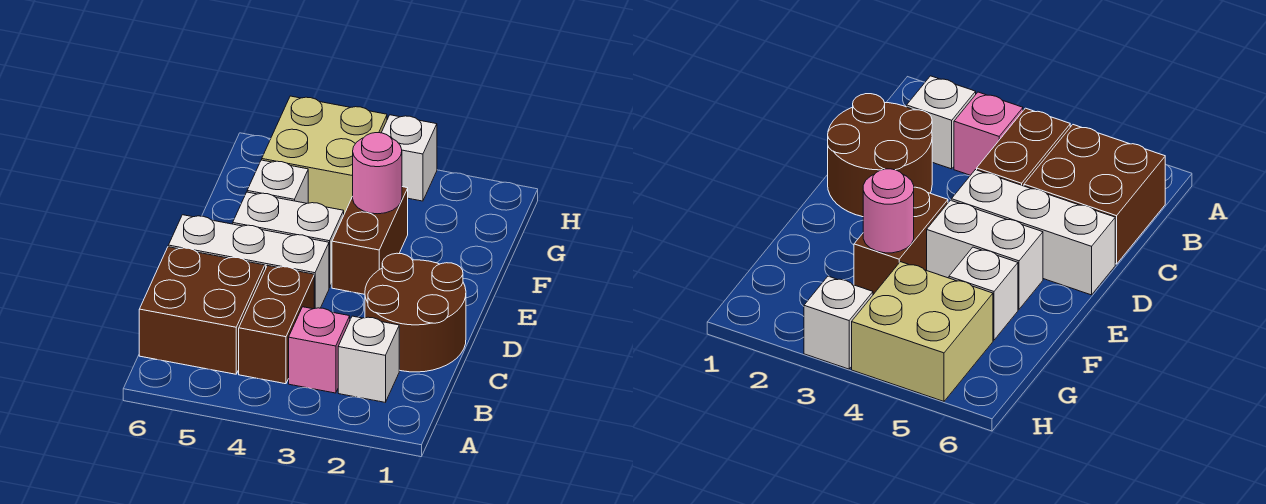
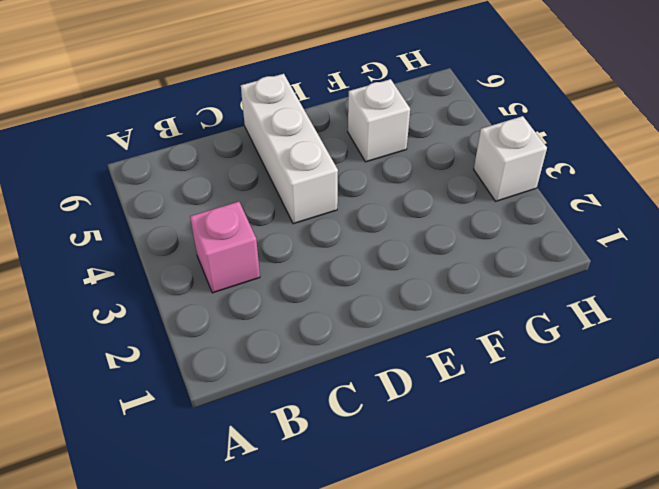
none -> white 1x1 brick [338,316,399,402]
none -> brown 1x2 brick [239,265,314,384]
none -> brown 2x2 brick [139,247,265,374]

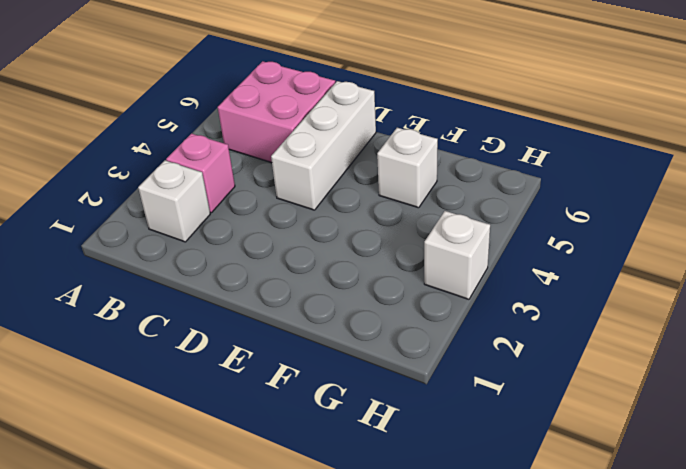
pink 2x2 brick [218,61,335,163] -> brown 2x2 brick [139,247,265,374]
none -> brown 1x2 brick [239,265,314,384]
none -> brown 2x2 round brick [365,253,466,372]
none -> brown 1x2 brick [332,187,408,294]

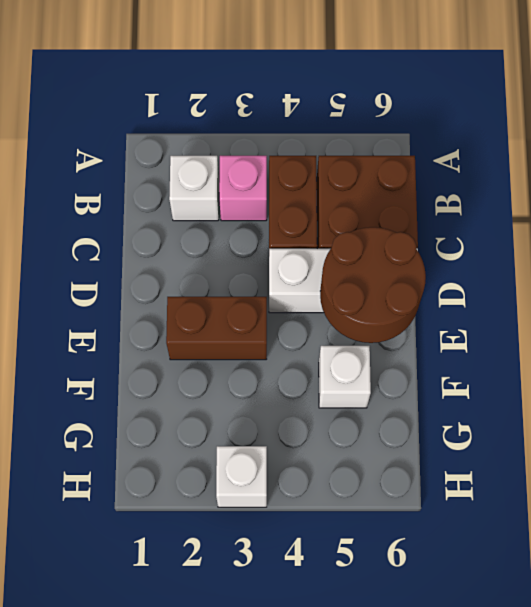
brown 2x2 round brick [320,227,426,343] -> brown 2x2 round brick moved to [365,253,466,372]
brown 1x2 brick [166,297,267,360] -> brown 1x2 brick turned to [332,187,408,294]
none -> white 1x2 brick [233,192,344,288]
none -> tan 2x2 brick [262,96,387,214]
none -> pink 1x1 round brick [353,133,402,214]

